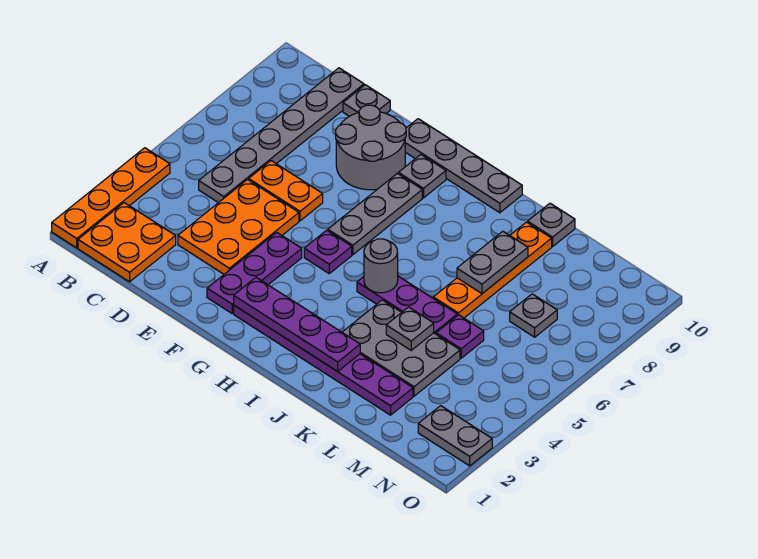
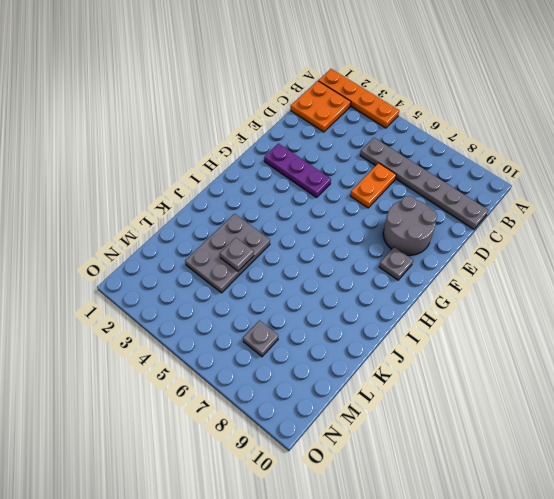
none -> orange 2x3 plate [178,180,299,274]
none -> grey 1x1 plate [343,85,390,116]
none -> grey 1x4 plate [405,119,522,213]

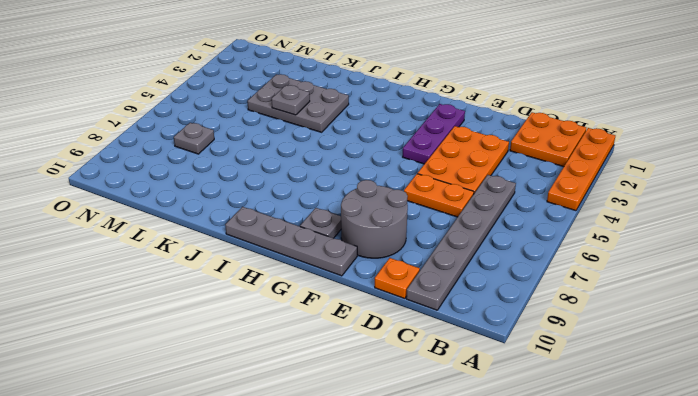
orange 1x1 plate [375,258,420,299] -> grey 1x1 plate [343,85,390,116]
none -> purple 1x6 plate [234,306,413,415]
none -> purple 1x1 plate [304,230,352,273]
none -> grey 1x3 plate [328,173,422,255]

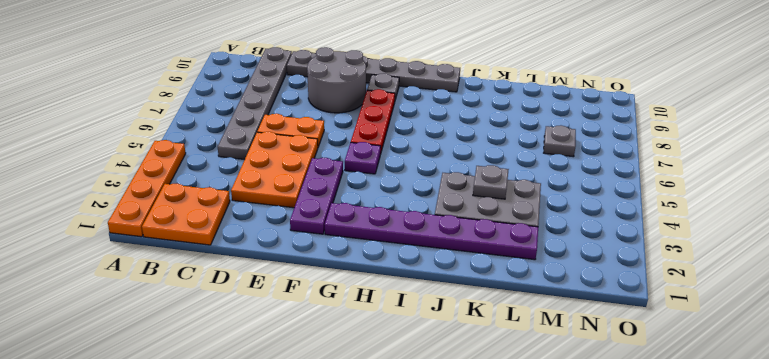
red 1x3 plate [351,89,395,154] -> grey 1x3 plate [328,173,422,255]
none -> purple 1x3 plate [357,276,457,334]
none -> orange 1x4 plate [433,222,552,318]
none -> grey 1x1 plate [528,203,575,246]

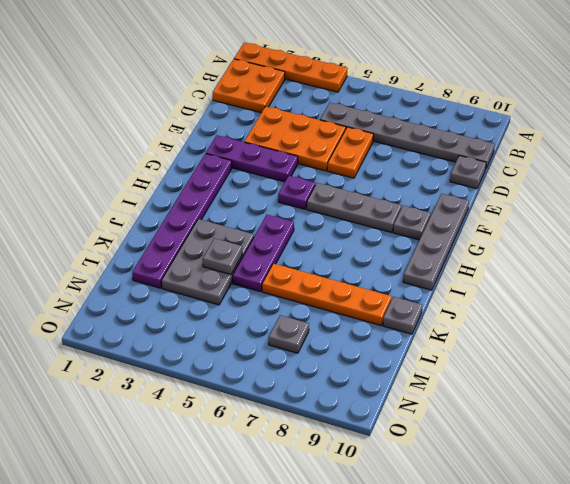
none -> grey 2x2 round brick [336,105,406,190]
none -> purple 1x1 plate [436,315,484,358]
none -> grey 1x2 plate [418,406,492,466]

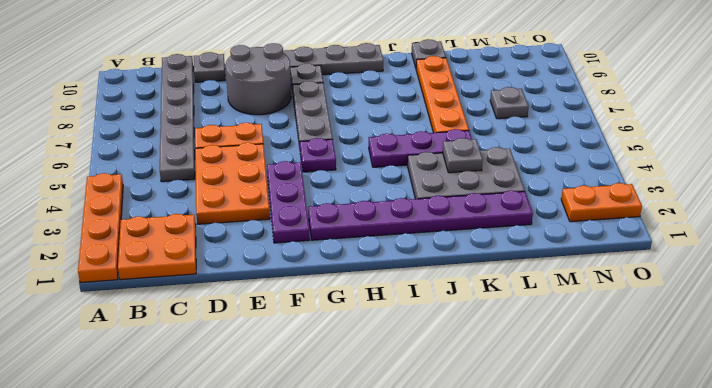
orange 1x2 plate [561,183,642,222] -> grey 1x2 plate [418,406,492,466]
none -> purple 1x1 plate [436,315,484,358]
none -> purple 1x4 plate [234,278,360,371]
none -> grey 1x1 round brick [364,239,398,293]

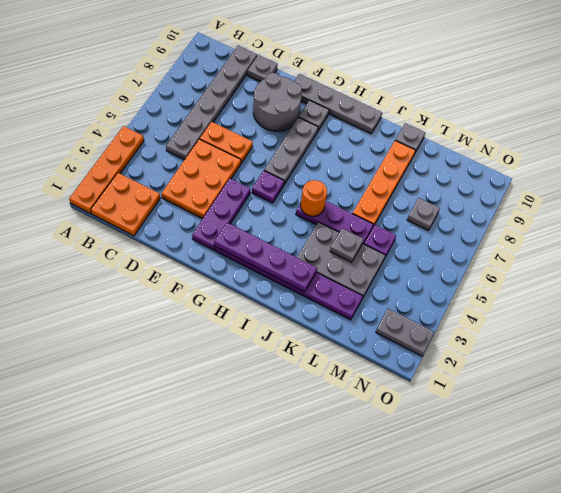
orange 1x1 round brick [301,180,327,216] -> grey 1x1 round brick [364,239,398,293]
none -> grey 1x2 plate [457,231,528,293]

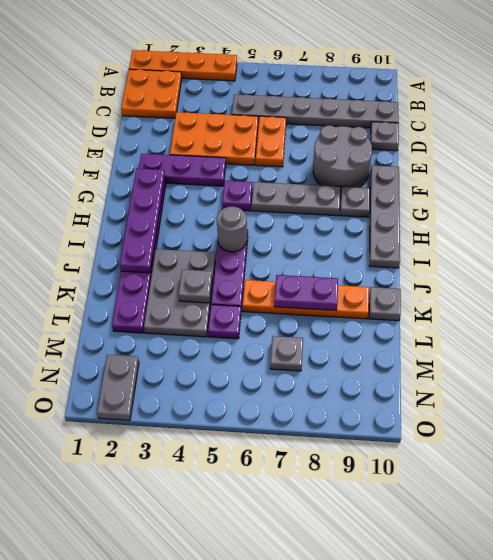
purple 1x2 plate [274,275,338,311] -> grey 1x2 plate [457,231,528,293]

